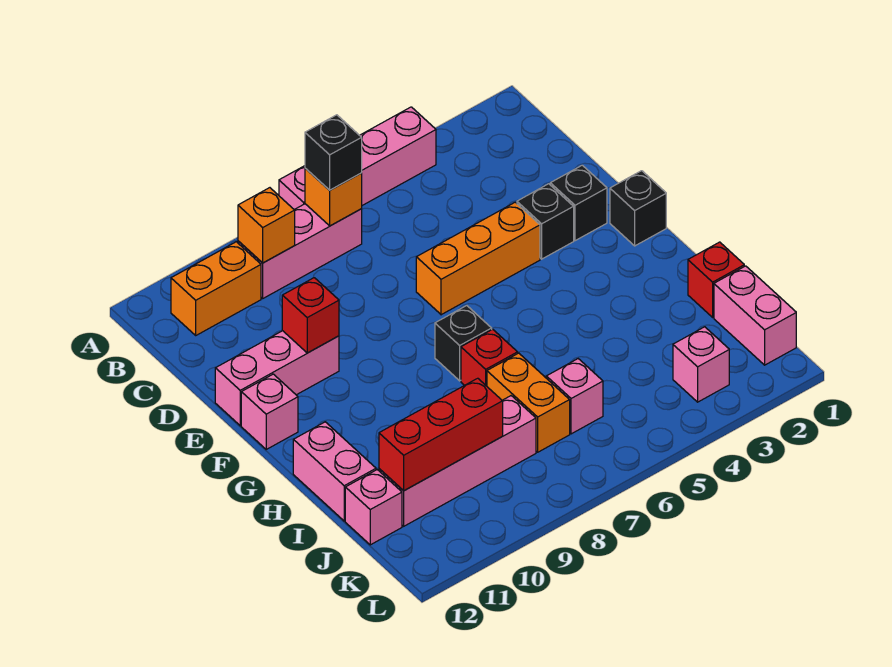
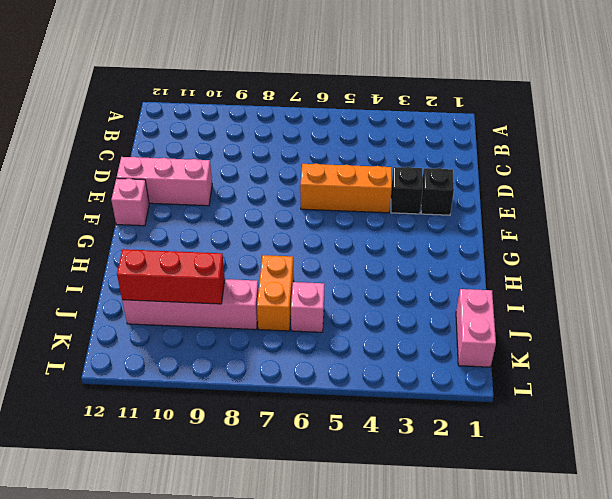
none -> pink 1x4 brick [279,107,436,210]
none -> pink 1x3 brick [238,204,362,298]
none -> orange 1x2 brick [171,242,261,335]

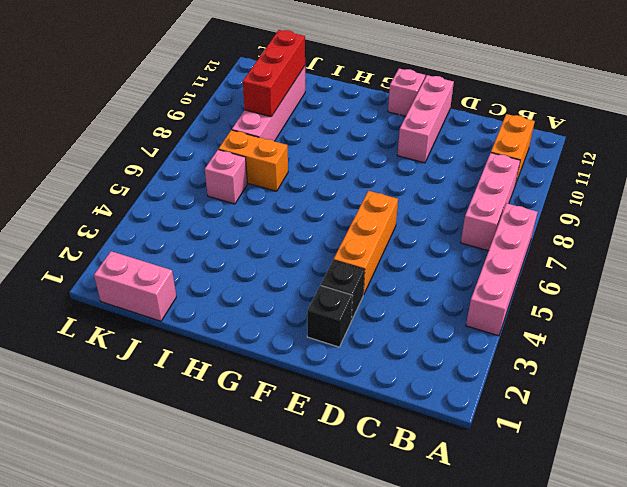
none -> black 1x1 brick [610,171,666,246]
none -> black 1x1 brick [435,306,492,381]
none -> red 1x1 brick [461,329,518,386]

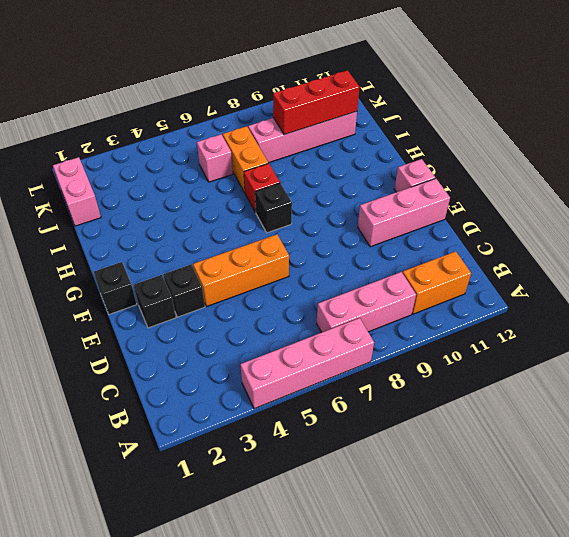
none -> pink 1x2 brick [293,422,376,521]
none -> red 1x1 brick [688,242,744,317]
none -> pink 1x1 brick [345,470,402,545]

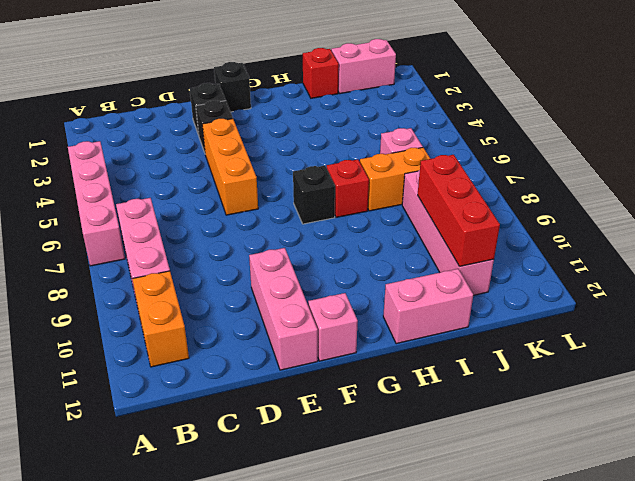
none -> pink 1x1 brick [345,470,402,545]
none -> pink 1x1 brick [673,327,729,402]
none -> orange 1x1 brick [305,168,362,226]

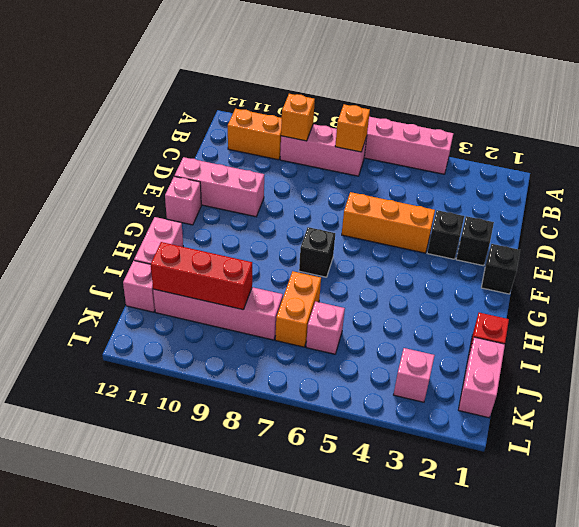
none -> red 1x1 brick [461,329,518,386]
none -> red 1x1 brick [282,278,339,353]
none -> black 1x1 brick [305,115,362,190]

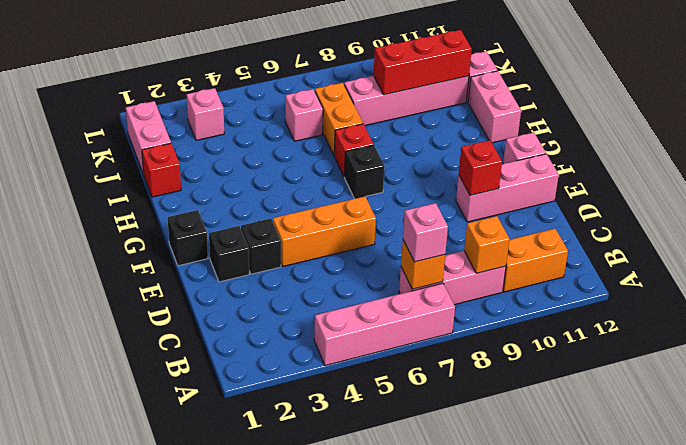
pink 1x1 brick [403,203,448,262] -> black 1x1 brick [305,115,362,190]

